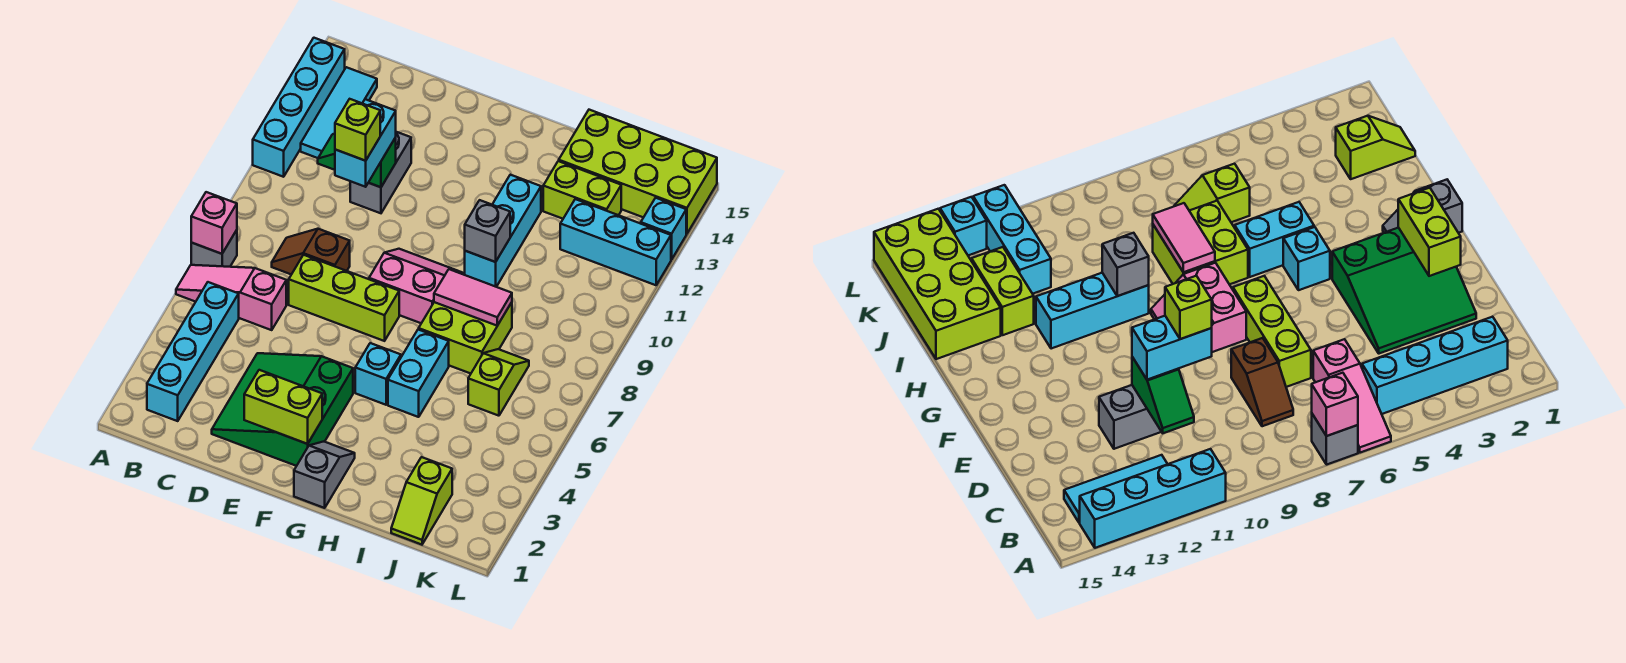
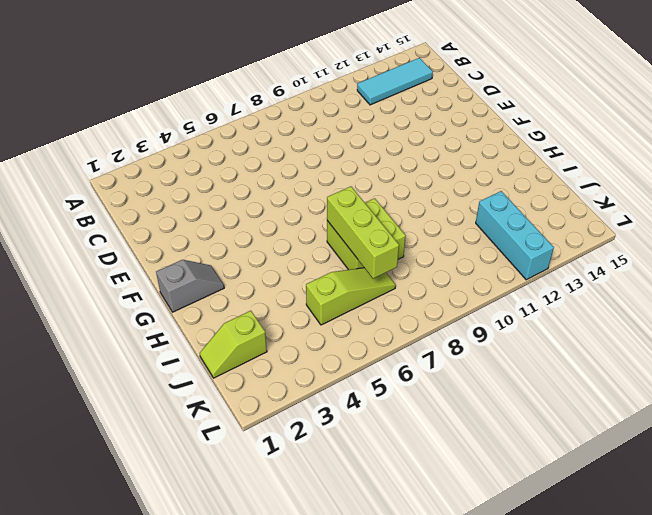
lime 1x3 brick [327,186,399,279] -> lime 1x3 brick moved to [289,255,399,341]
lime 1x3 slope [306,268,396,325] -> lime 1x2 slope [468,349,529,416]
none -> pink 1x3 slope [176,265,286,330]
none -> grey 1x1 brick [191,230,237,267]
none -> cyan 1x4 brick [253,38,345,177]

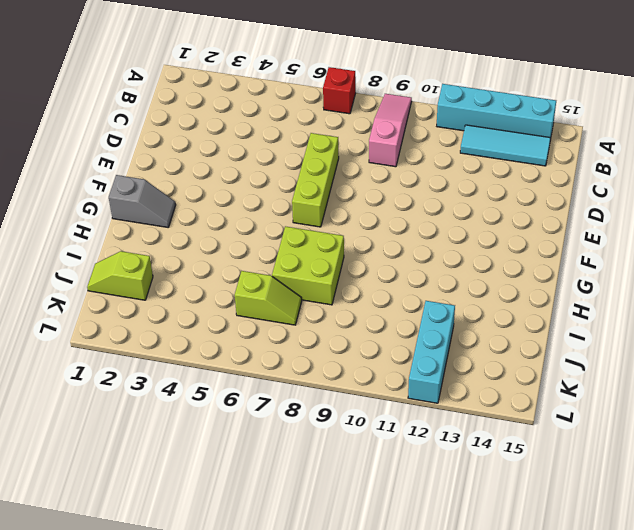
red 1x1 brick [323,67,356,114] -> grey 1x1 brick [191,230,237,267]
pink 1x3 slope [369,94,412,167] -> pink 1x3 slope moved to [176,265,286,330]
none -> cyan 1x4 brick [147,282,239,421]
none -> brown 1x2 slope [272,229,350,275]
none -> green 3x3 slope [212,353,353,466]

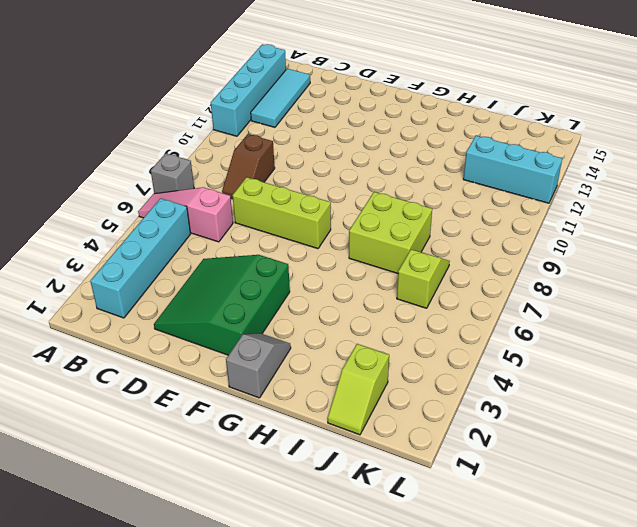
brown 1x2 slope [222,134,275,199] -> brown 1x2 slope turned to [272,229,350,275]
none -> grey 1x2 brick [350,132,411,213]
none -> pink 2x2 slope [369,249,462,323]
none -> cyan 1x1 brick [355,343,401,405]

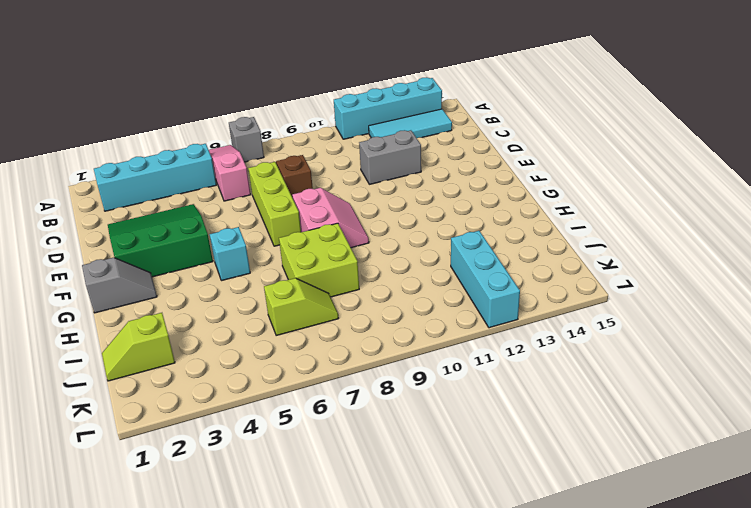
none -> cyan 1x2 brick [388,329,449,417]
none -> cyan 1x3 brick [465,175,541,287]
none -> lime 1x2 brick [543,161,621,219]

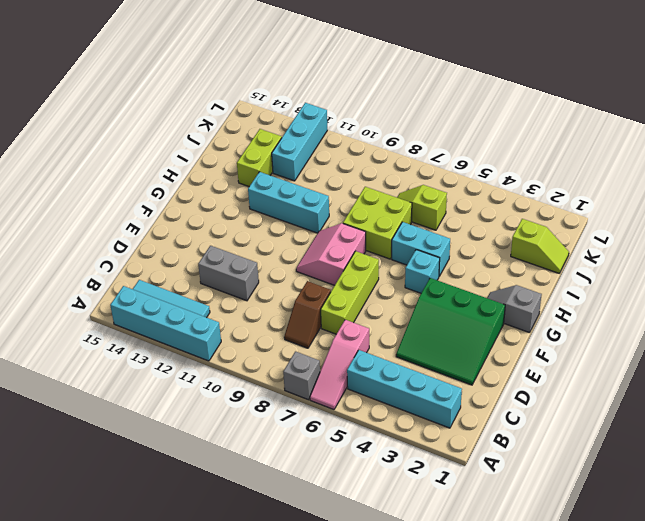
none -> lime 2x4 brick [559,110,717,234]
none -> cyan 1x1 brick [641,198,686,260]
none -> pink 1x1 brick [191,192,237,254]

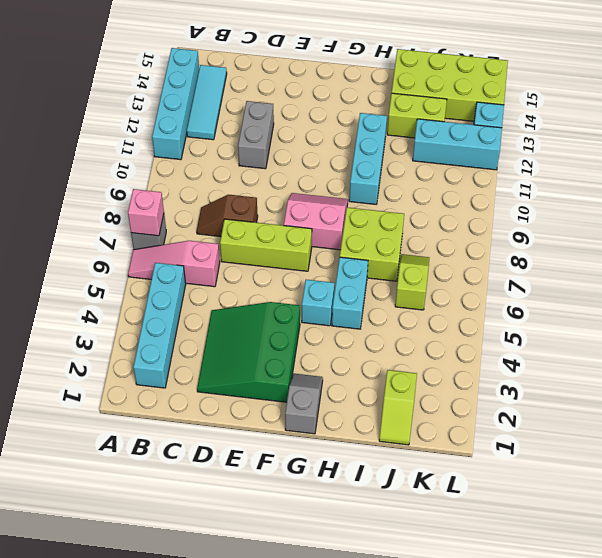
none -> green 1x2 slope [318,134,396,187]
none -> lime 1x2 brick [244,370,322,444]
none -> pink 1x2 tile [434,269,512,326]

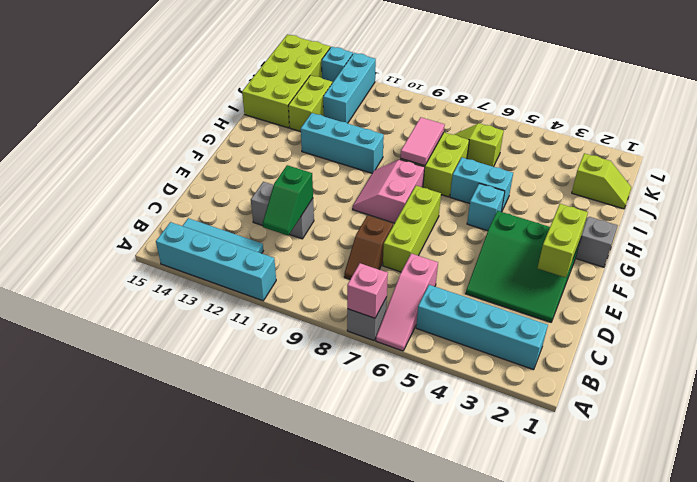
none -> grey 1x1 brick [465,200,510,262]
none -> cyan 1x2 brick [335,99,396,187]
none -> lime 1x1 brick [335,99,380,161]

